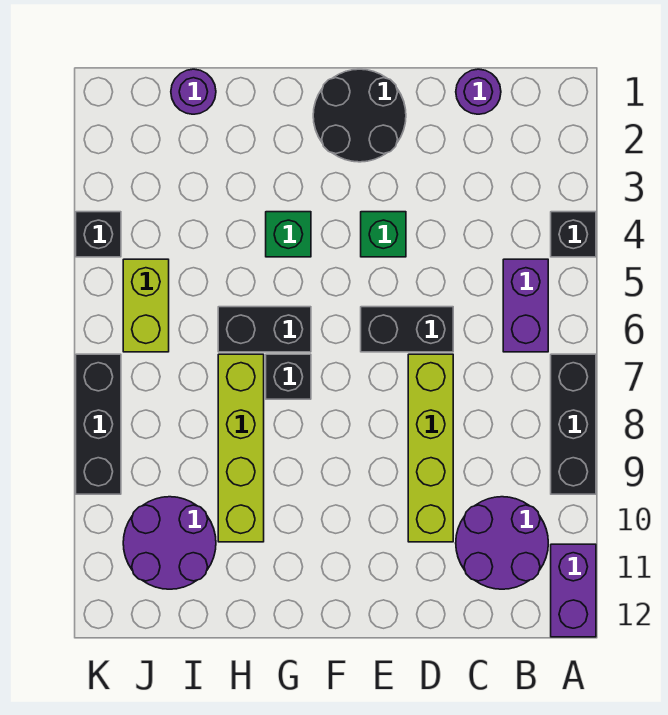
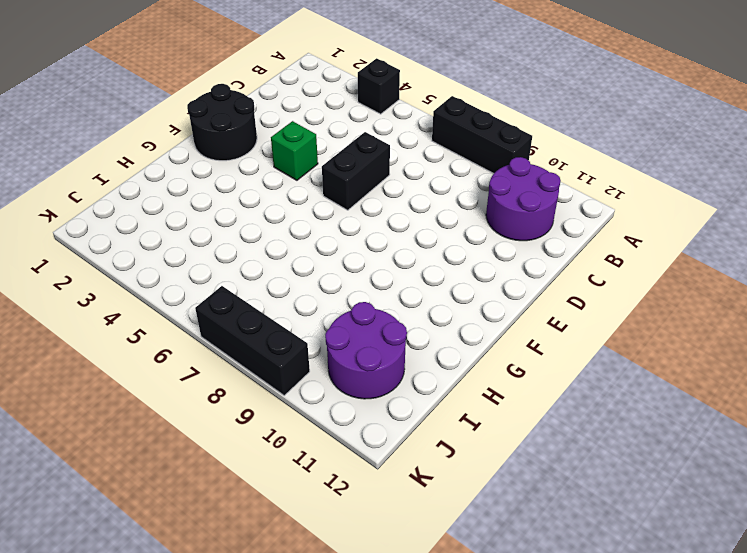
none -> purple 1x2 brick [551,544,596,637]
none -> purple 1x2 brick [503,259,548,352]
none -> purple 1x1 round brick [456,69,501,114]

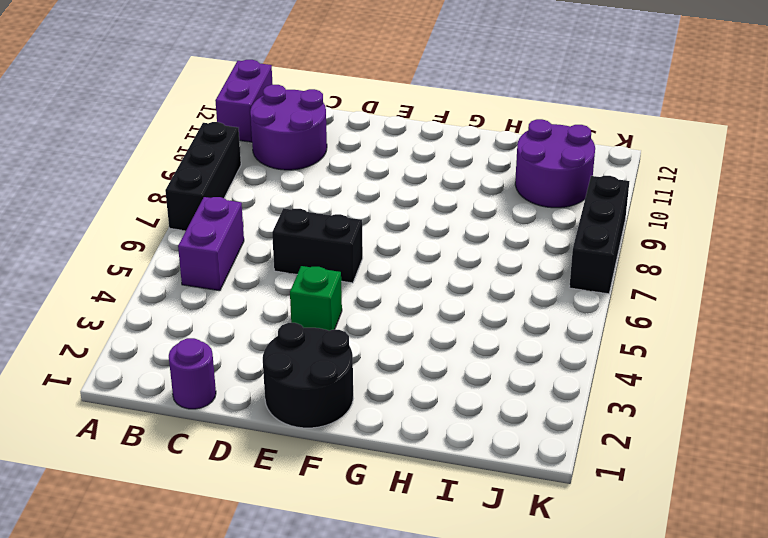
none -> black 1x1 brick [551,212,596,257]
none -> lime 1x4 brick [408,354,453,542]
none -> green 1x1 brick [266,212,311,257]

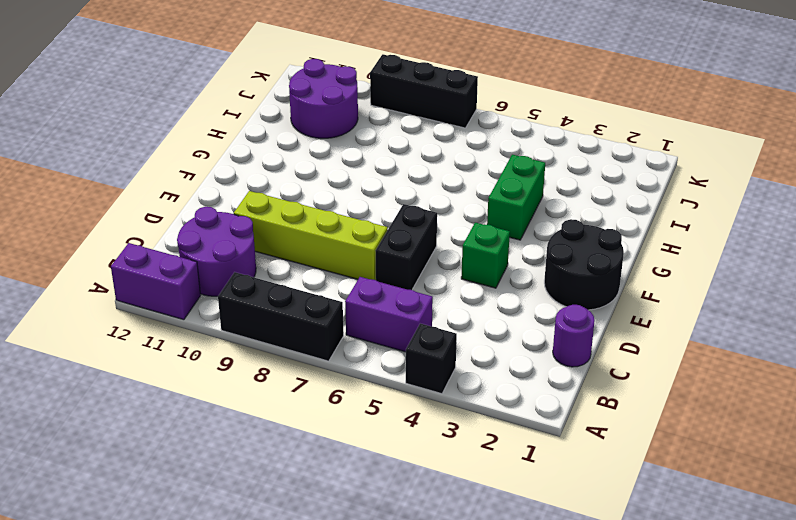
green 1x2 brick [487,155,545,240] -> green 1x1 brick [266,212,311,257]
none -> black 1x2 brick [218,307,311,352]
none -> black 1x1 brick [266,354,311,399]
none -> lime 1x4 brick [218,354,264,542]

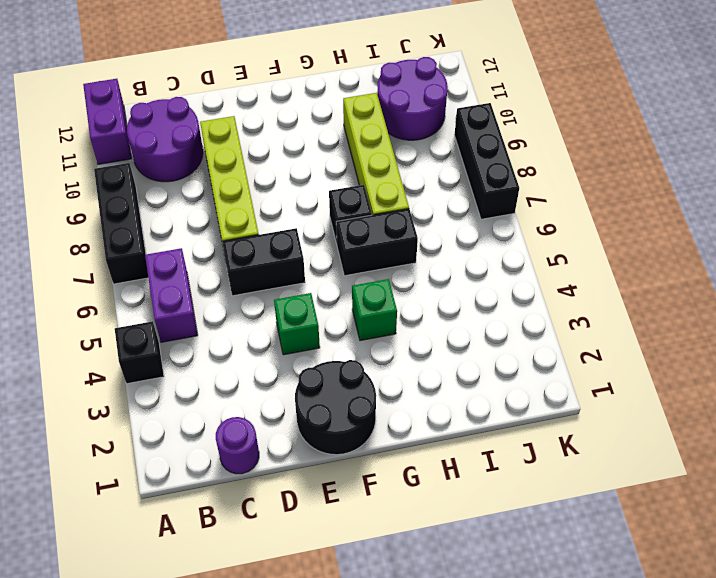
none -> purple 1x1 round brick [171,69,216,114]
none -> lime 1x2 brick [123,259,169,352]
none -> black 1x1 brick [76,212,121,257]

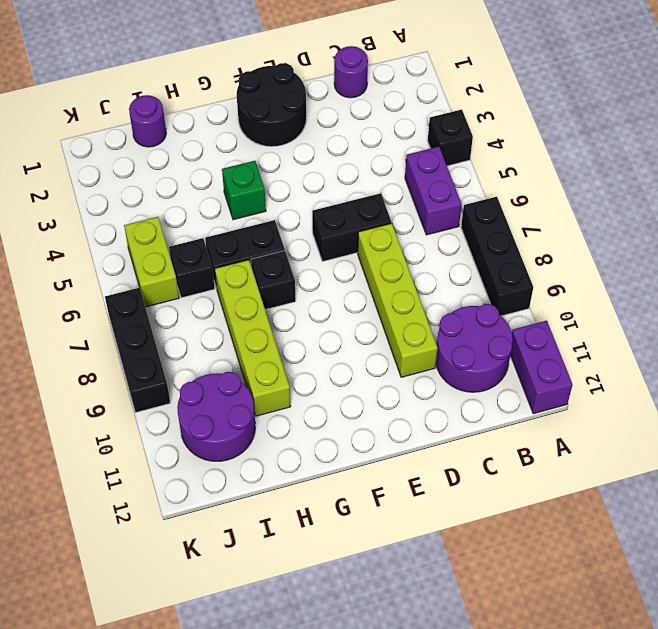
black 1x1 brick [169,238,215,298] -> black 1x1 brick moved to [76,212,121,257]
none -> green 1x1 brick [361,212,406,257]

